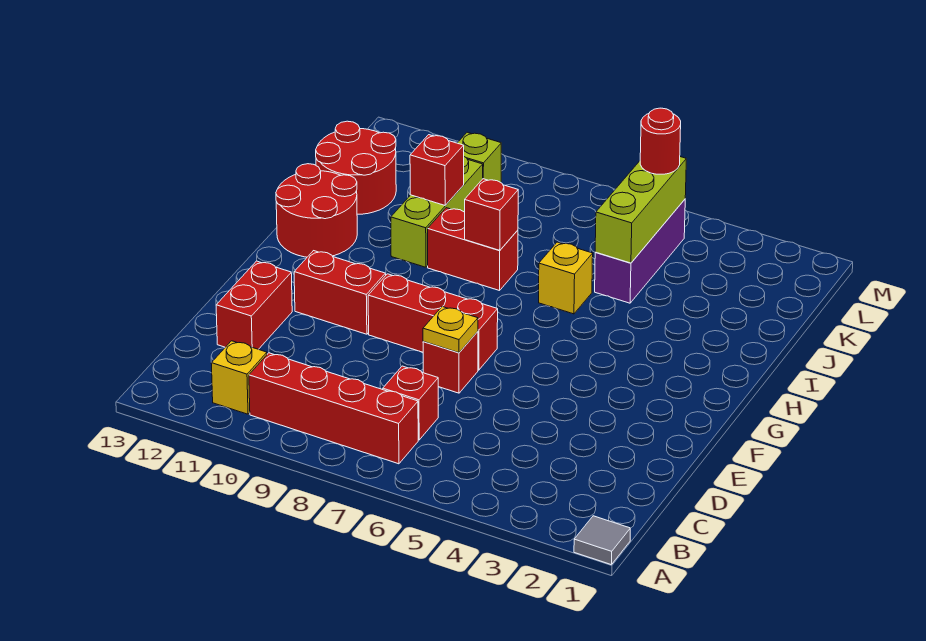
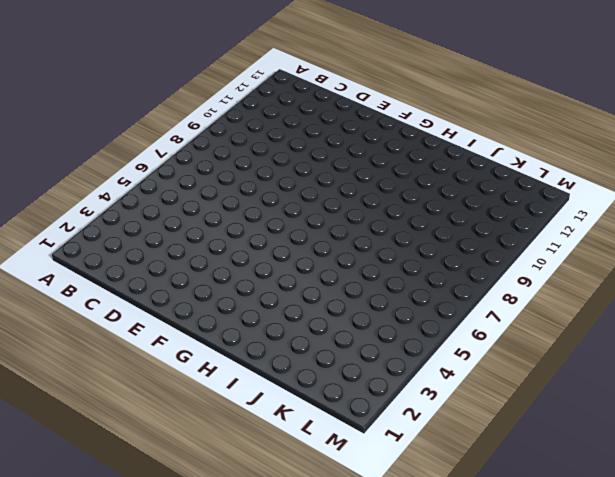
none -> grey 1x1 tile [574,516,630,565]
none -> red 1x4 brick [249,353,418,464]
none -> yellow 1x1 brick [211,341,267,414]

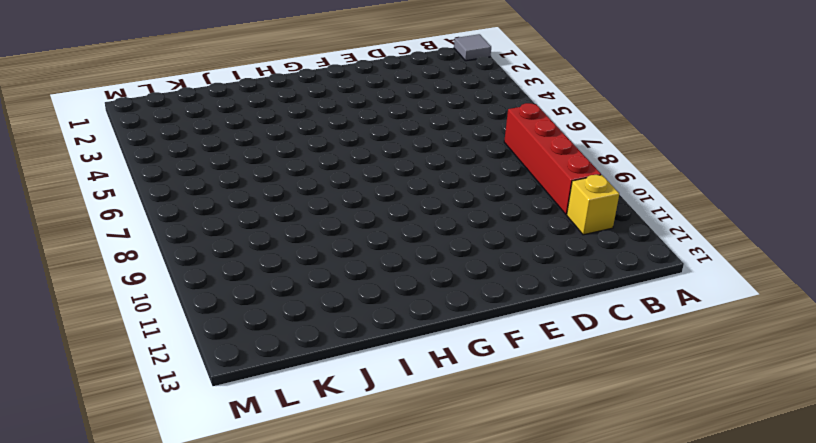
none -> red 1x1 brick [383,366,438,440]
none -> red 1x2 brick [216,261,292,349]
none -> red 1x1 brick [423,332,478,393]

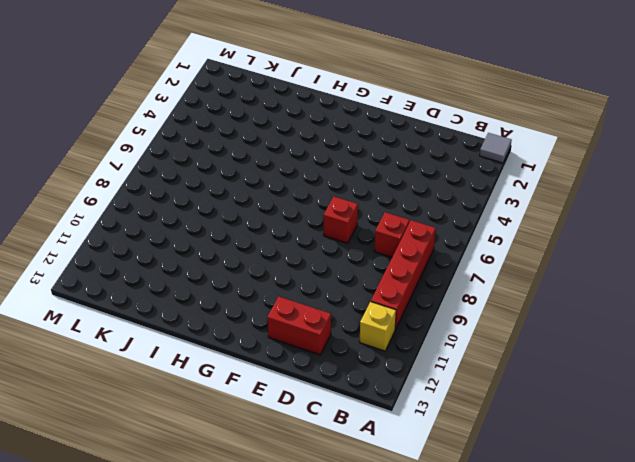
none -> red 1x3 brick [368,274,498,370]
none -> red 1x2 brick [294,251,386,334]
none -> red 2x2 round brick [276,164,357,257]

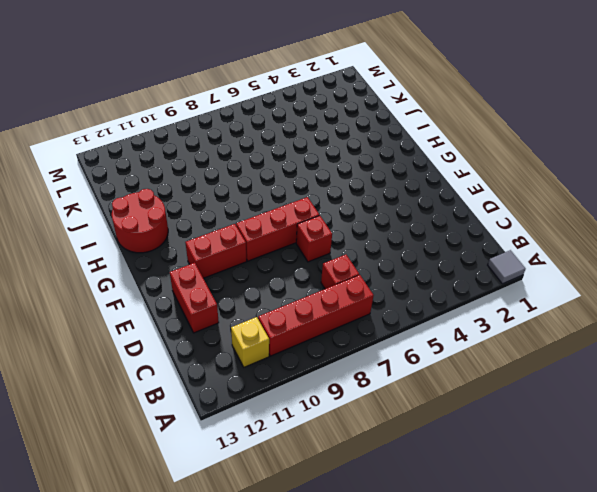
none -> yellow 1x1 brick [539,242,593,314]
none -> red 1x2 brick [428,208,518,291]
none -> lime 1x3 brick [391,157,483,267]

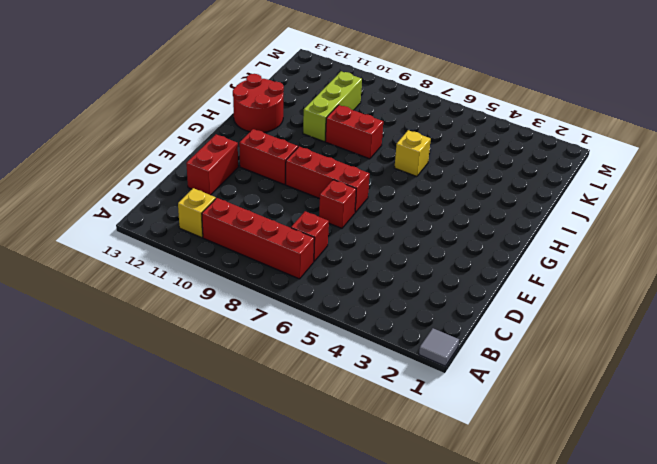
none -> purple 1x3 brick [595,200,685,303]
none -> red 2x2 round brick [316,121,396,214]
none -> lime 1x1 brick [458,132,501,182]

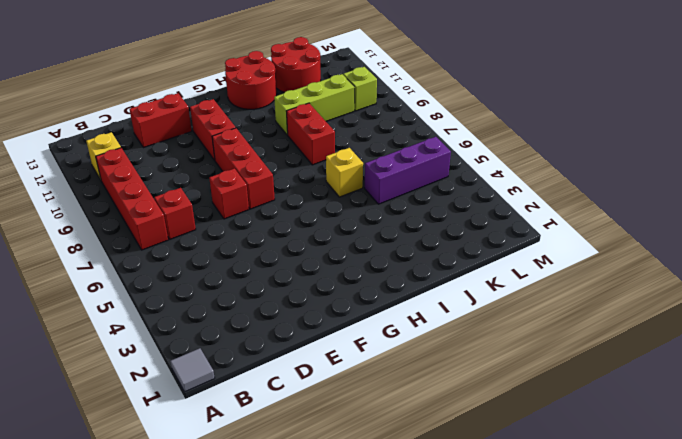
none -> yellow 1x1 plate [423,306,478,353]
none -> red 1x1 brick [465,179,518,250]
none -> lime 1x3 brick [595,157,686,263]

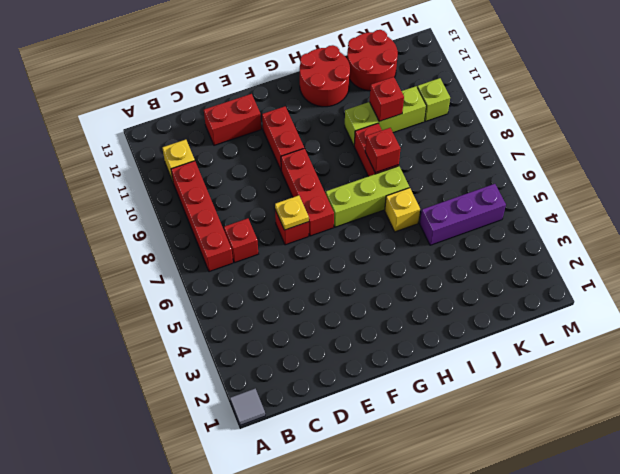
lime 1x3 brick [326,166,409,227] -> lime 1x3 brick moved to [595,157,686,263]
none -> red 1x1 round brick [640,108,681,174]

